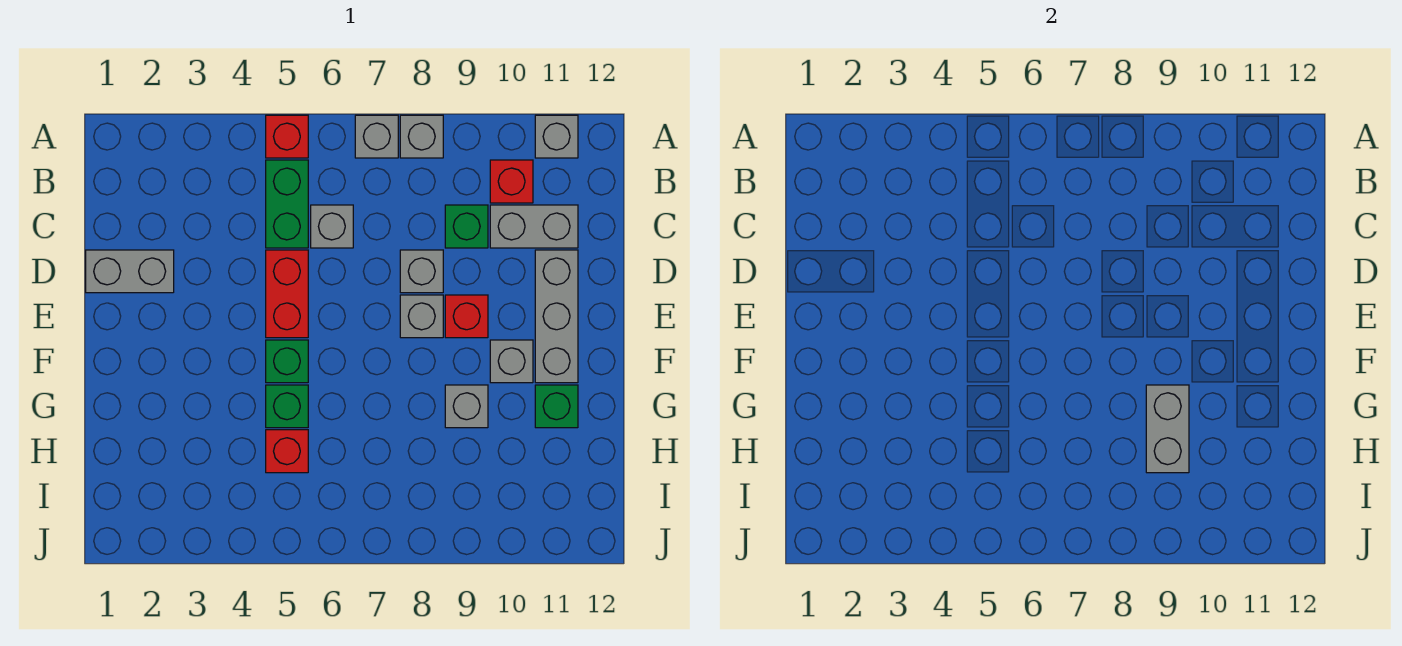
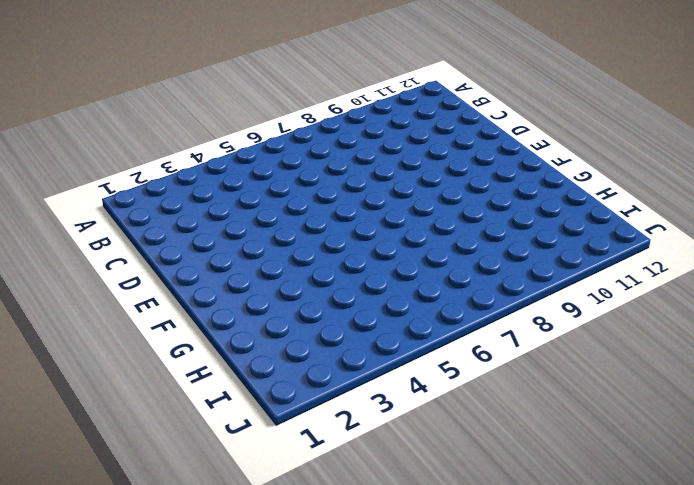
none -> red 1x1 brick [266,115,308,158]
none -> grey 1x1 brick [355,115,398,158]
none -> grey 1x1 brick [400,115,443,158]

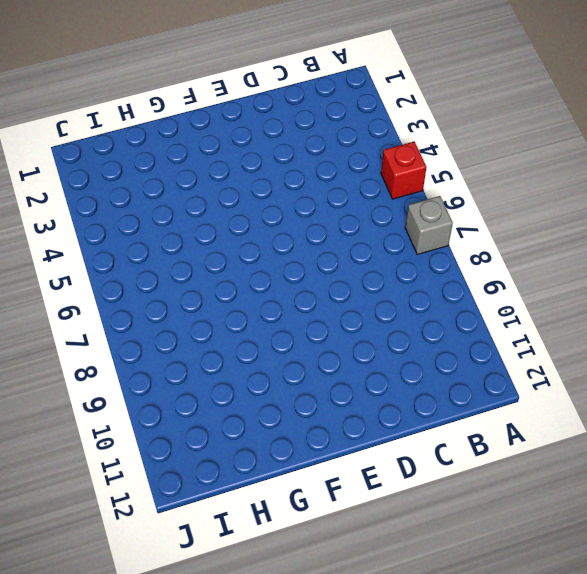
none -> grey 1x1 brick [400,115,443,158]
none -> grey 1x1 brick [535,115,578,158]
none -> green 1x2 brick [266,160,308,248]

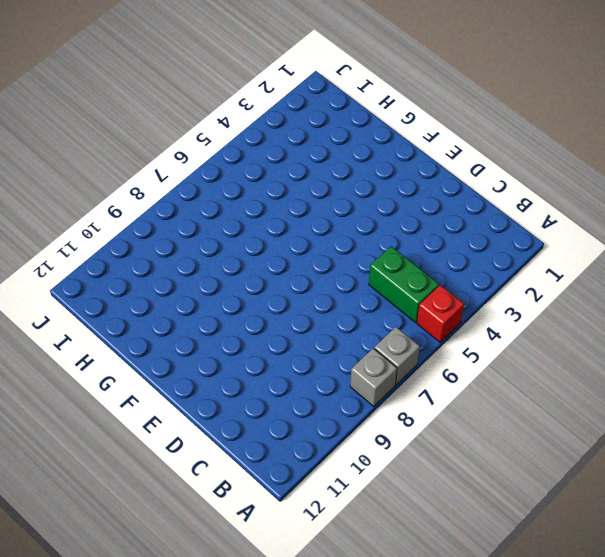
none -> grey 1x1 brick [535,115,578,158]
none -> red 1x1 brick [490,160,533,203]
none -> grey 1x1 brick [311,205,353,248]

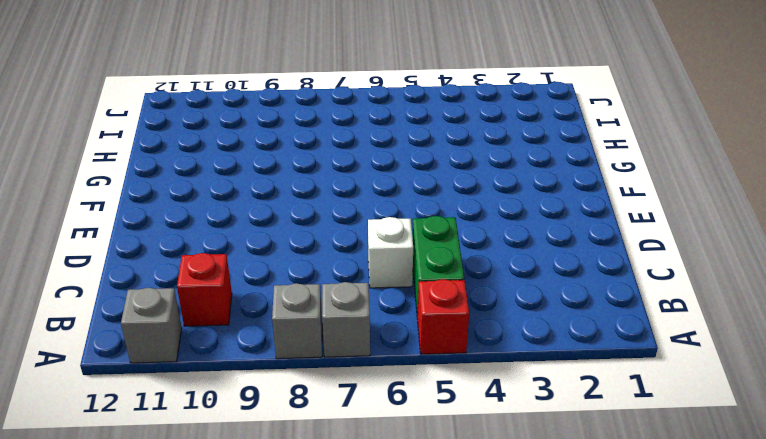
white 1x1 brick [368,217,413,288] -> grey 1x1 brick [311,205,353,248]
none -> green 1x1 brick [445,205,488,248]
none -> grey 1x2 brick [490,205,578,248]
none -> grey 1x2 brick [86,250,174,293]

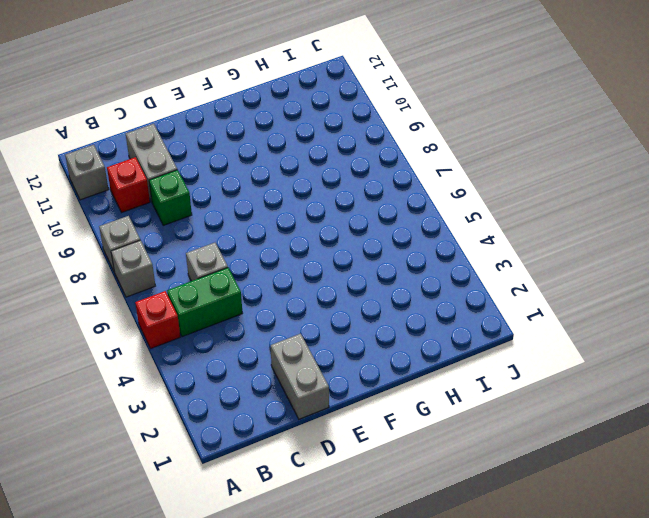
none -> red 1x2 brick [266,250,308,338]
none -> grey 1x1 brick [400,250,443,293]
none -> grey 1x3 brick [535,250,578,383]

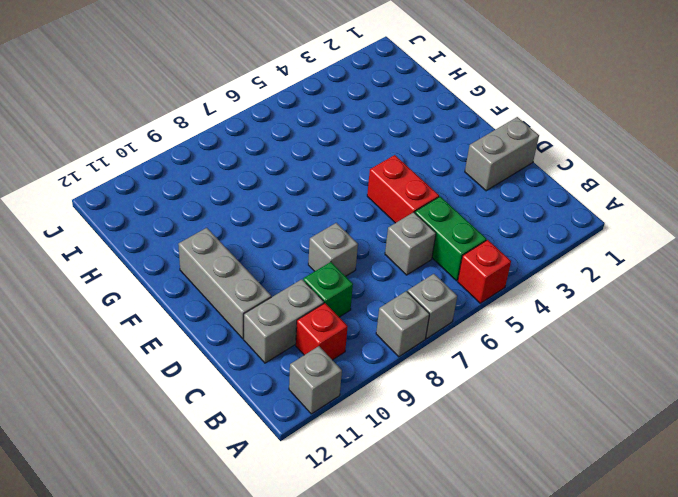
none -> grey 1x1 brick [400,295,443,338]
none -> red 1x1 brick [445,295,488,338]
none -> green 1x1 brick [266,340,308,383]

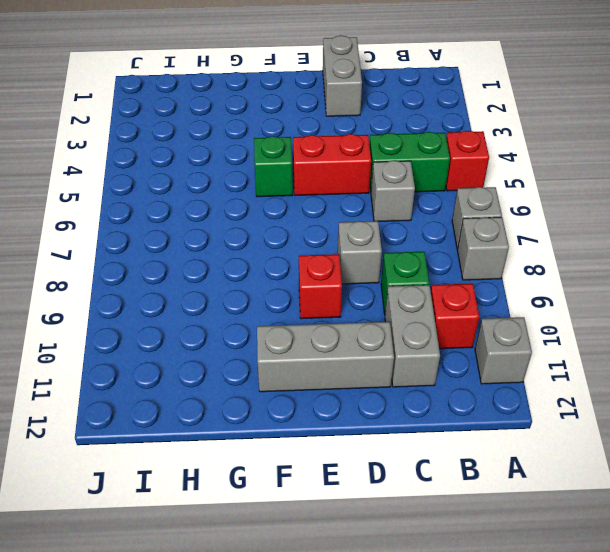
none -> grey 1x1 brick [400,295,443,338]
none -> grey 1x1 brick [490,340,533,383]
none -> green 1x1 brick [266,385,308,428]

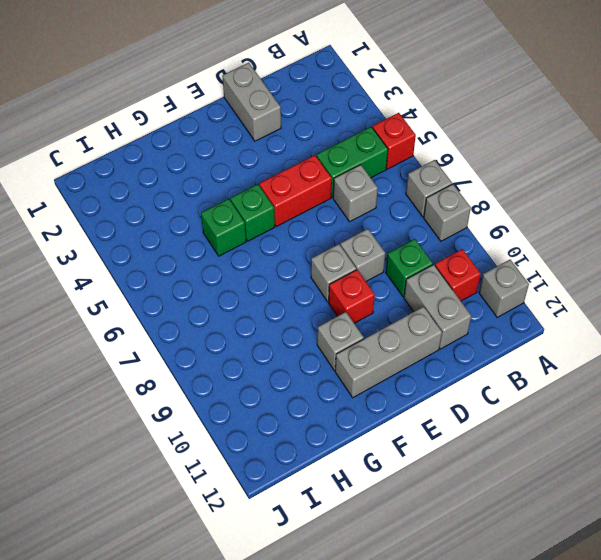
none -> grey 1x1 brick [445,385,488,428]
none -> green 1x1 brick [535,385,578,428]
none -> red 1x1 brick [266,430,308,473]

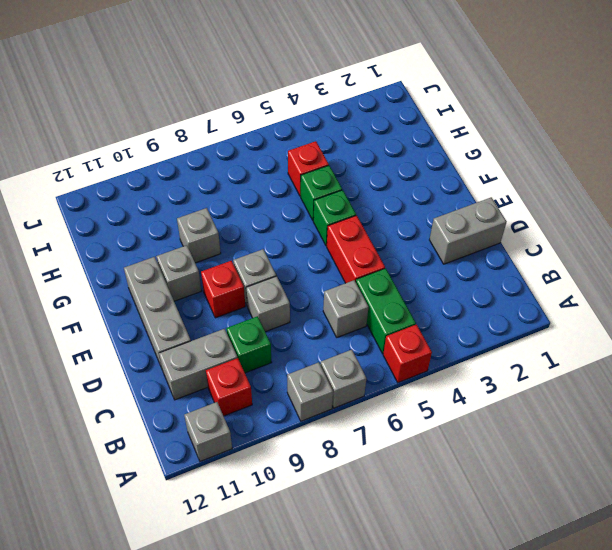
none -> green 1x1 brick [535,385,578,428]
none -> grey 1x2 brick [1146,385,1189,473]

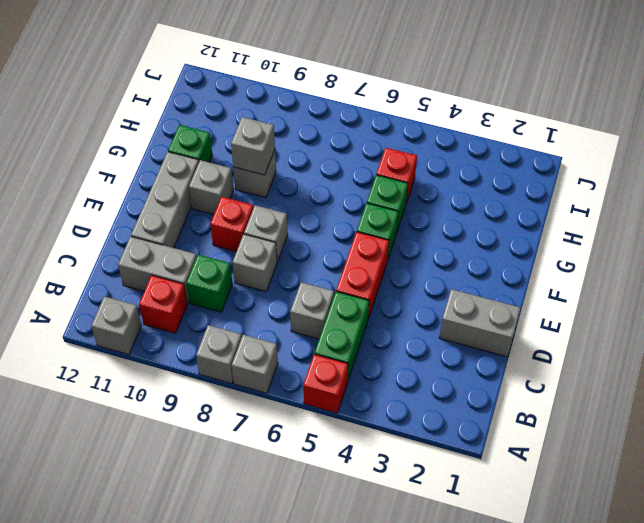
grey 1x1 brick [231,117,275,175] -> grey 1x2 brick [1146,385,1189,473]

